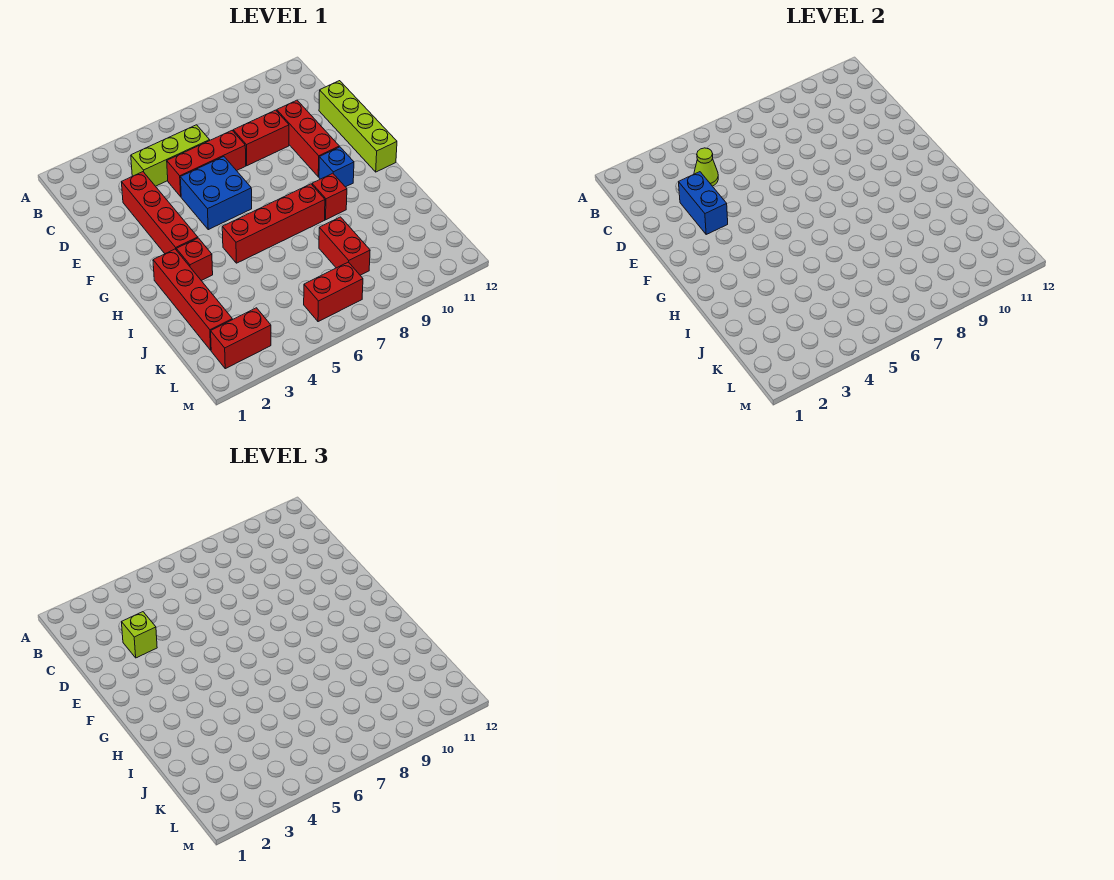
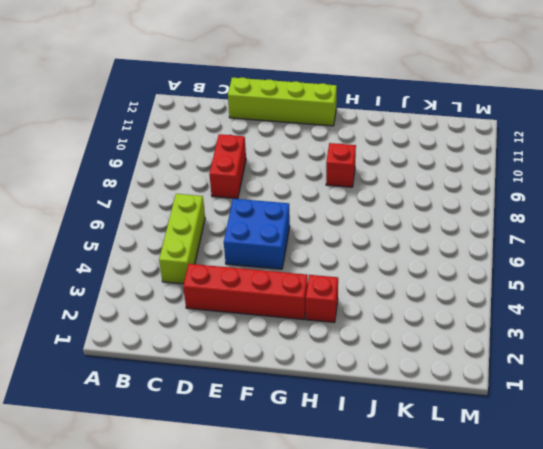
none -> red 1x3 brick [167,131,246,197]
none -> red 1x3 brick [277,100,339,177]
none -> blue 1x1 brick [319,147,354,187]

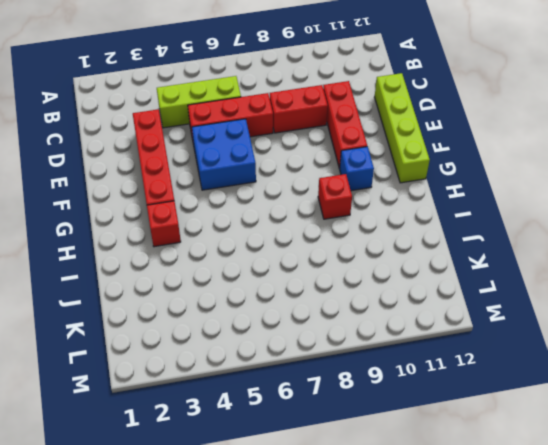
none -> red 1x4 brick [153,249,232,350]
none -> red 1x4 brick [222,184,325,263]
none -> red 1x2 brick [319,217,370,275]

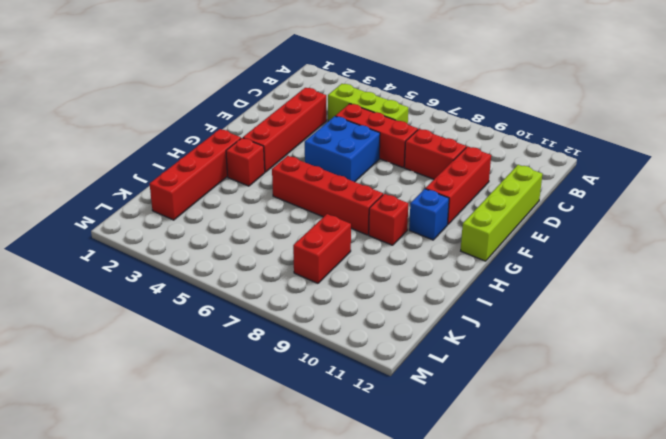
none -> red 1x2 brick [211,308,271,369]
none -> red 1x2 brick [304,262,363,322]
none -> lime 1x1 cone [694,148,718,186]

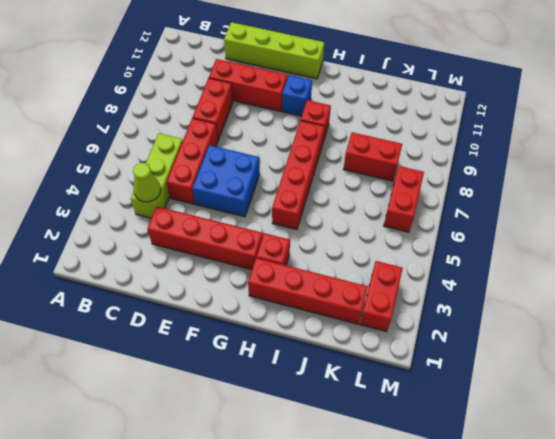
none -> blue 1x2 brick [679,172,728,234]
none -> lime 1x1 brick [122,612,157,658]

